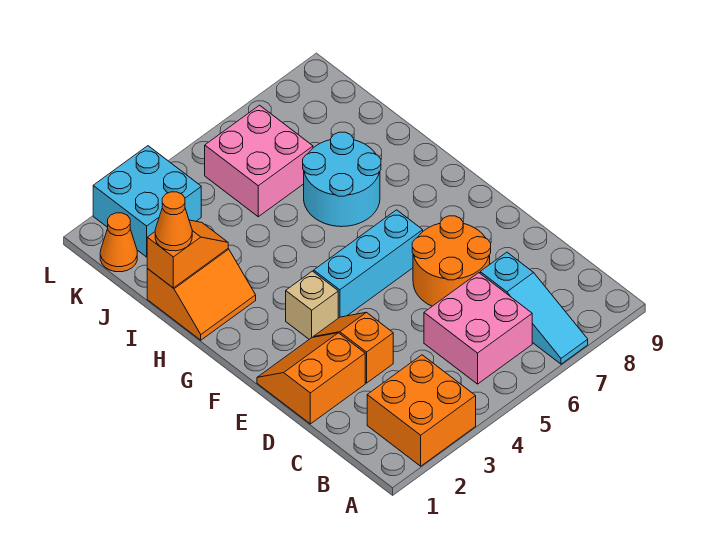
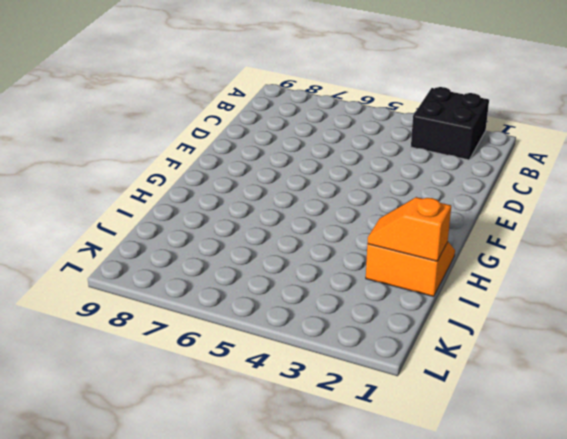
black 2x2 brick [411,87,489,160] -> orange 2x2 brick [367,355,476,466]
none -> cyan 1x3 slope [480,252,588,364]
none -> pink 2x2 brick [424,273,532,384]
none -> orange 2x2 slope [257,333,365,424]

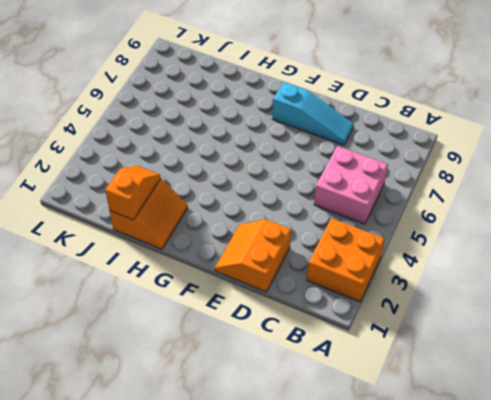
cyan 1x3 slope [272,82,354,145] -> cyan 1x3 slope moved to [480,252,588,364]
none -> orange 1x2 slope [313,312,393,383]
none -> orange 2x2 round brick [412,216,491,306]
none -> tan 1x1 brick [286,271,338,339]

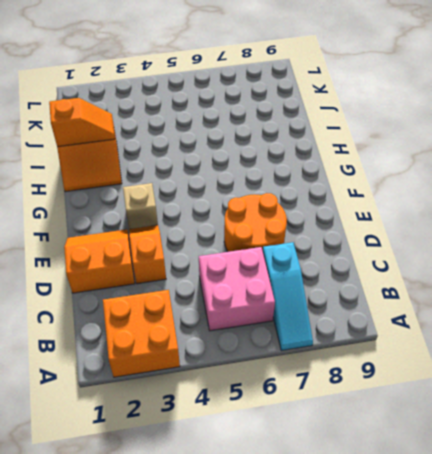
none -> cyan 1x3 brick [314,210,423,318]
none -> cyan 2x2 round brick [303,132,381,227]
none -> pink 2x2 brick [205,105,313,217]

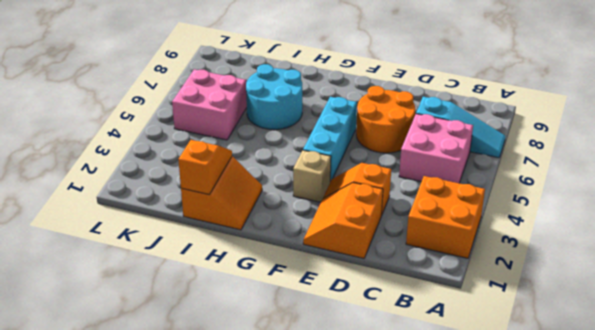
none -> orange 1x1 cone [100,213,137,272]
none -> cyan 2x2 brick [93,146,201,257]
none -> orange 1x1 cone [155,192,192,251]

